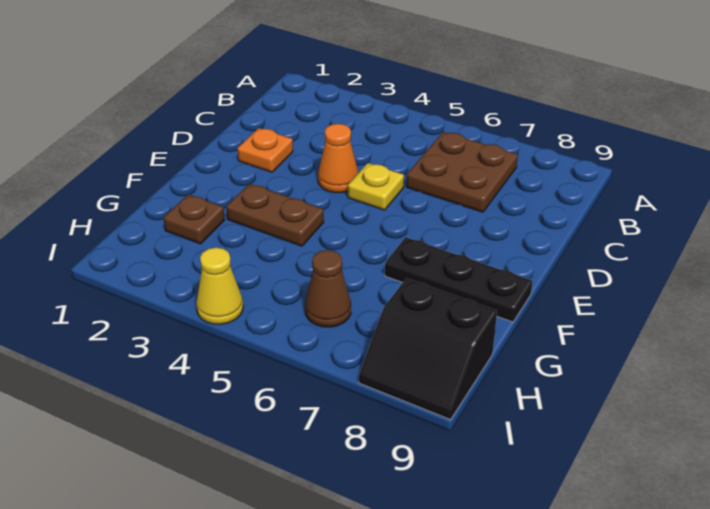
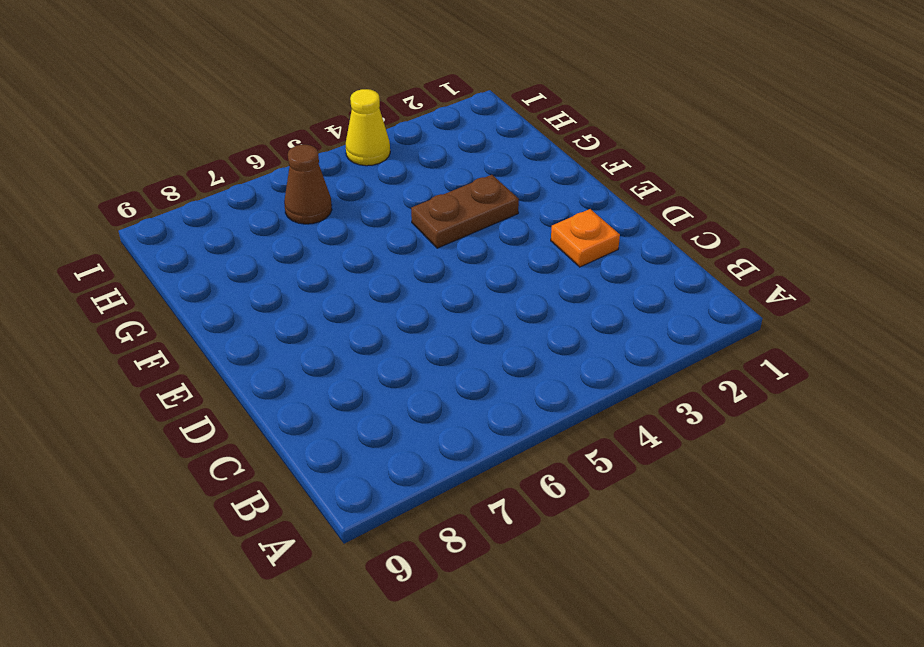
none -> brown 2x2 plate [406,132,518,212]
none -> orange 1x1 cone [318,124,358,193]

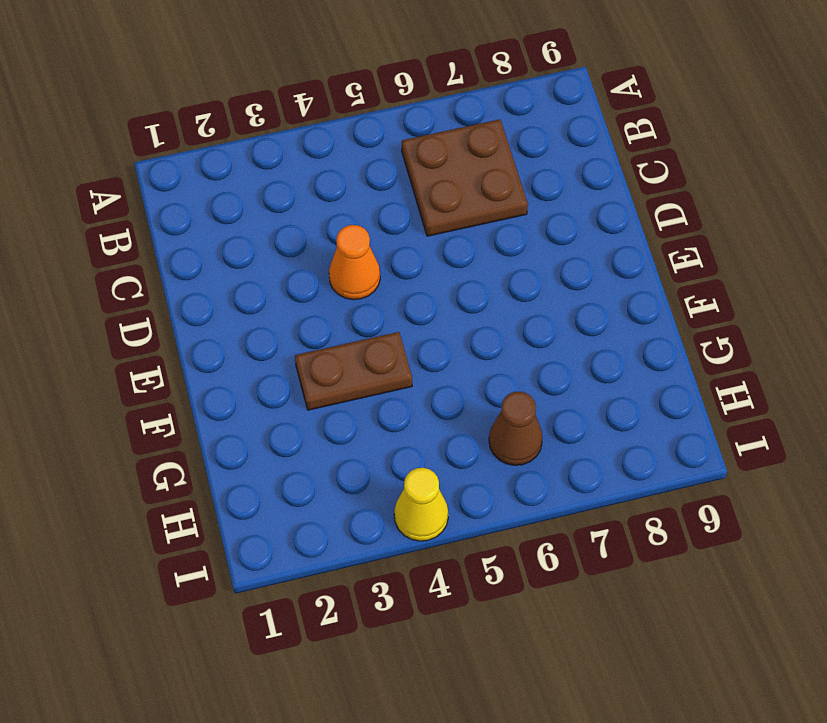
none -> orange 1x1 plate [238,128,293,172]
none -> yellow 1x1 plate [348,163,404,210]

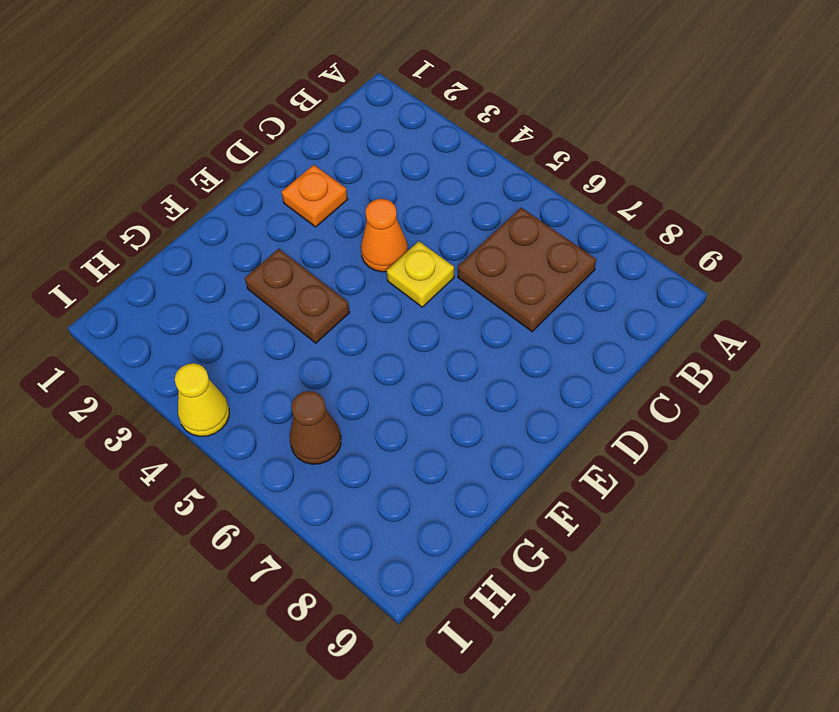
none -> black 1x3 plate [385,237,533,322]
none -> brown 1x1 plate [164,194,225,244]

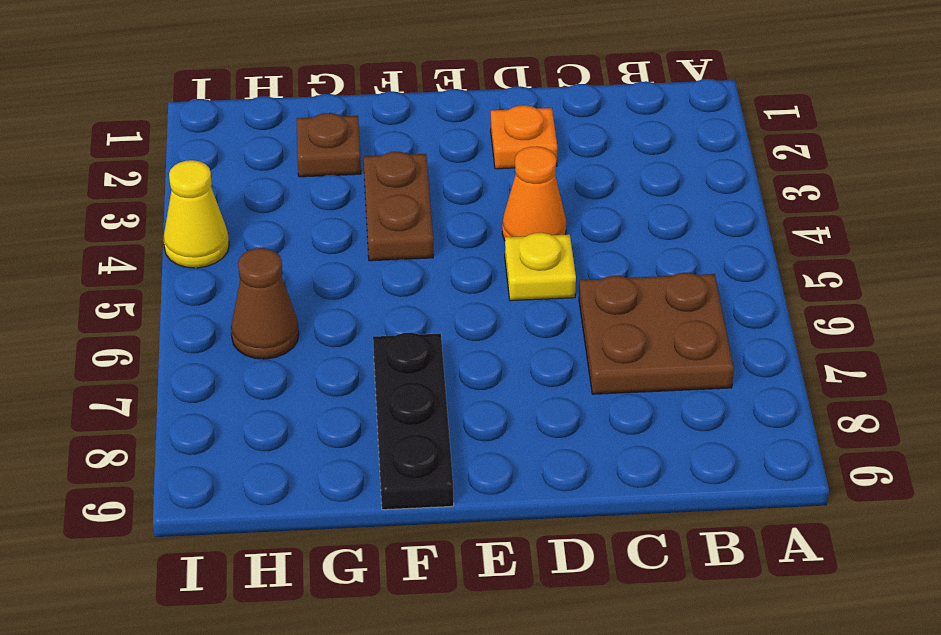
none -> black 2x2 slope [359,278,497,420]

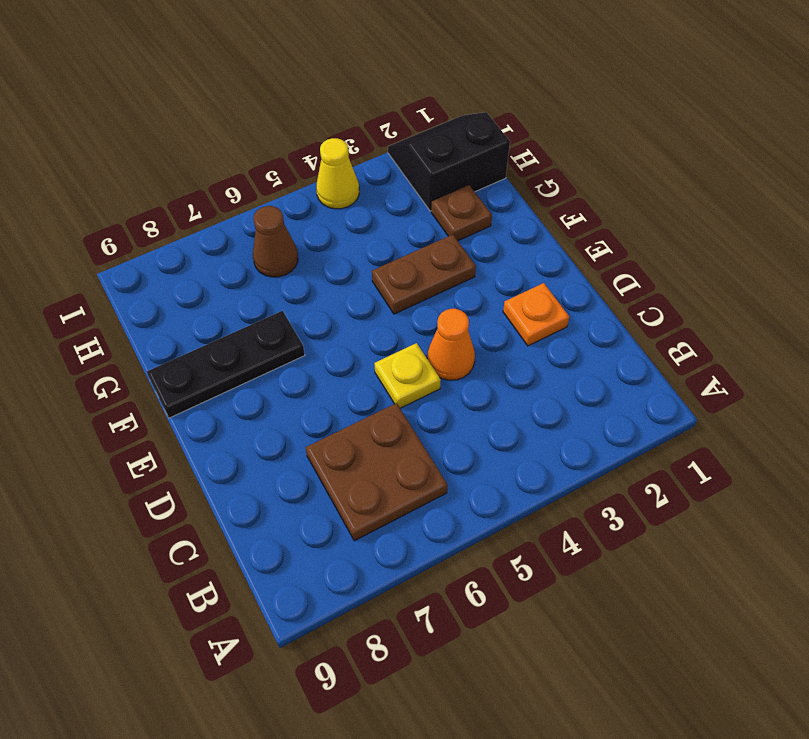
black 2x2 slope [388,112,510,211] -> black 2x2 slope moved to [359,278,497,420]

